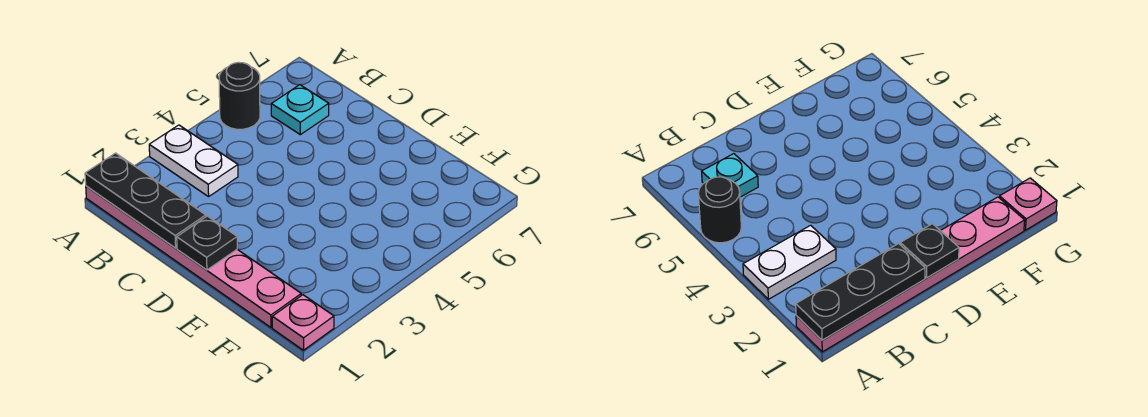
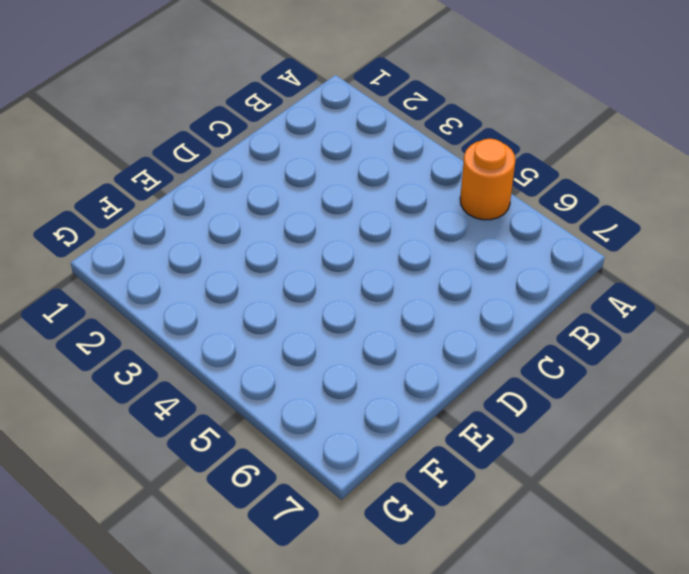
orange 1x1 round brick [460,139,515,220] -> black 1x1 round brick [219,62,260,129]
none -> pink 1x6 plate [86,186,301,327]
none -> white 1x2 plate [149,125,238,197]

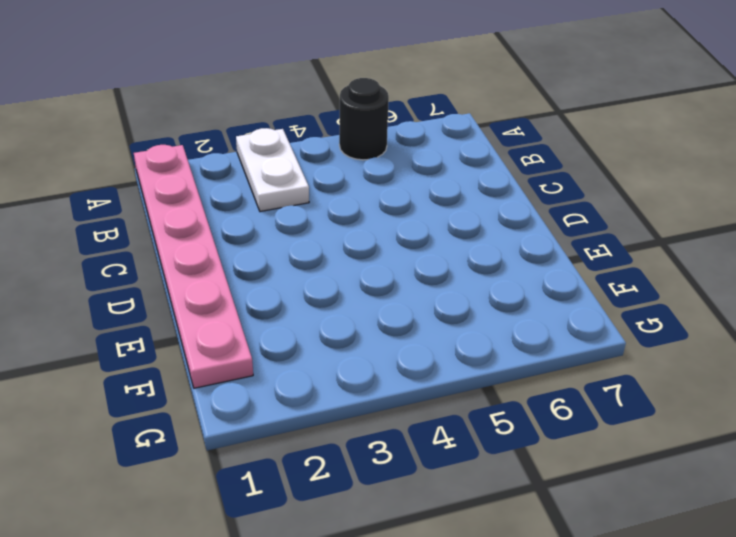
none -> cyan 1x1 plate [271,85,329,135]
none -> pink 1x1 plate [272,295,334,350]

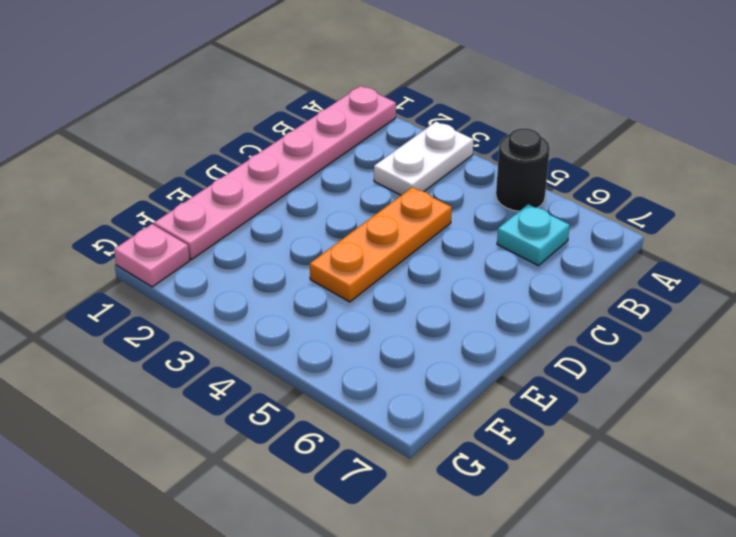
orange 1x3 plate [310,187,452,302] -> none
none -> black 1x3 plate [85,153,206,248]
none -> black 1x1 plate [177,216,237,270]

